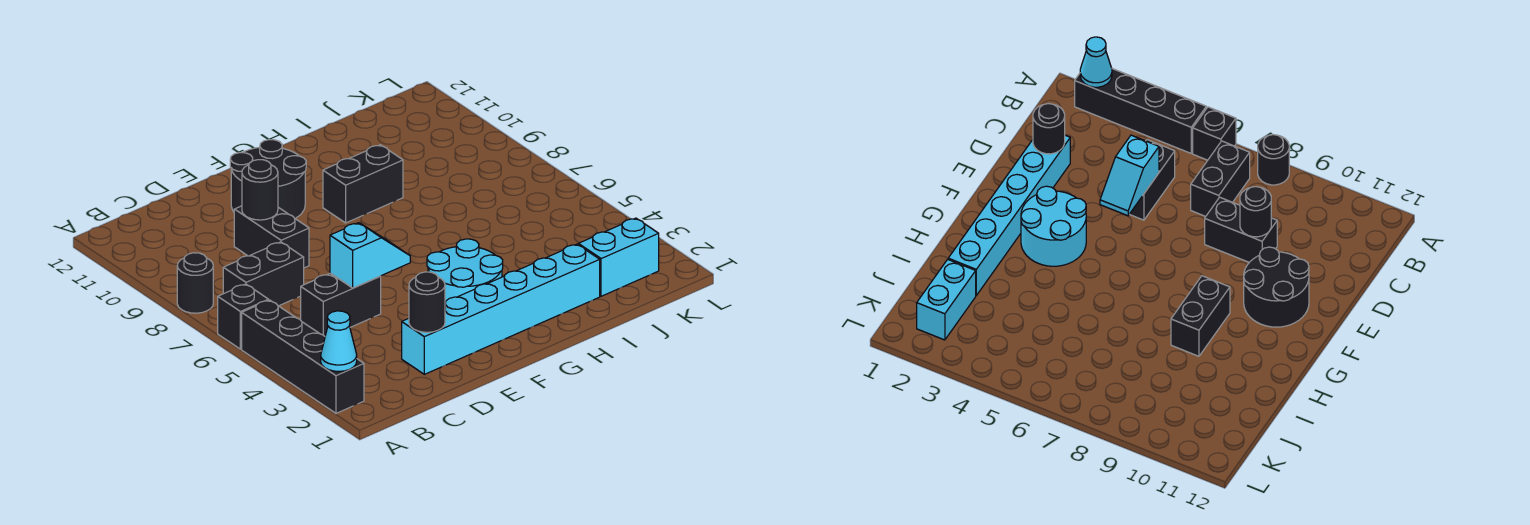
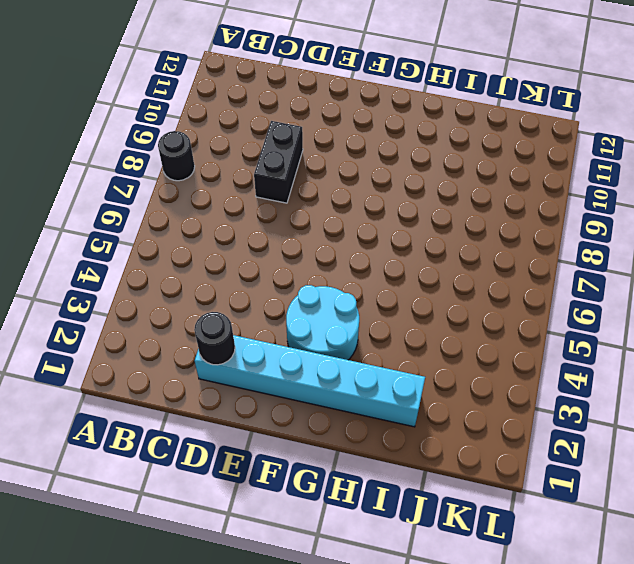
none -> black 1x4 brick [242,300,364,413]
none -> black 1x1 brick [218,284,269,349]
none -> black 1x2 brick [223,242,304,306]

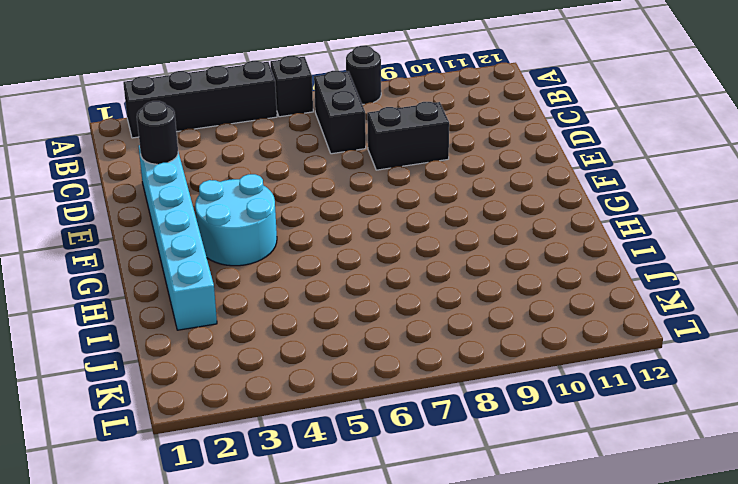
none -> black 1x2 brick [301,273,381,336]
none -> black 2x2 round brick [230,140,306,218]
none -> black 1x2 brick [323,145,403,223]

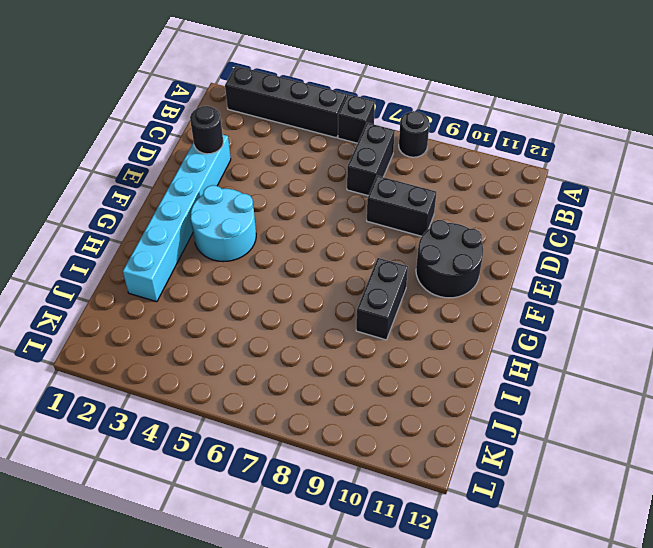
none -> black 1x2 brick [301,273,381,336]
none -> cyan 1x2 brick [578,218,659,296]
none -> cyan 1x1 cone [321,311,357,371]

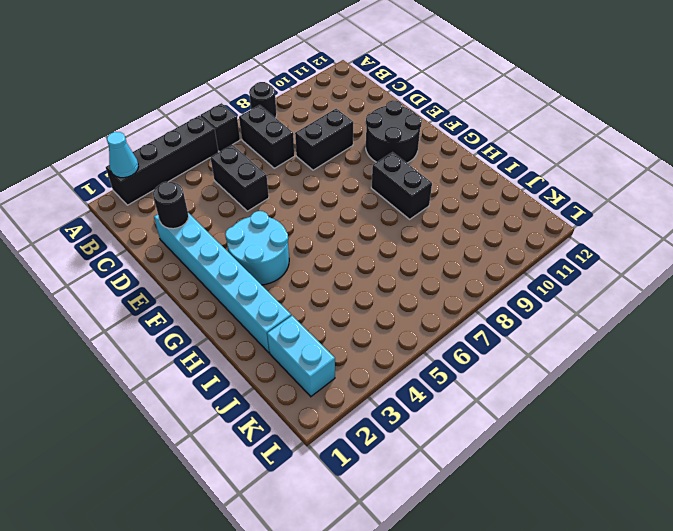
none -> cyan 1x2 slope [330,223,410,288]
none -> black 1x1 round brick [242,160,278,220]

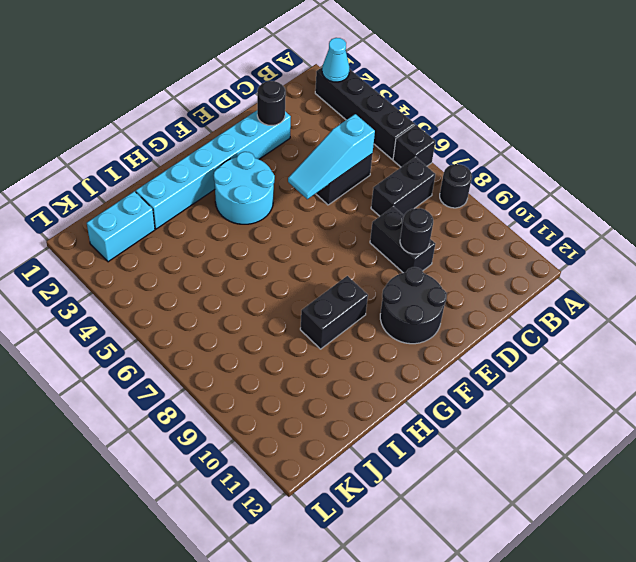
cyan 1x3 slope [288,114,375,199] -> cyan 1x2 slope [330,223,410,288]

